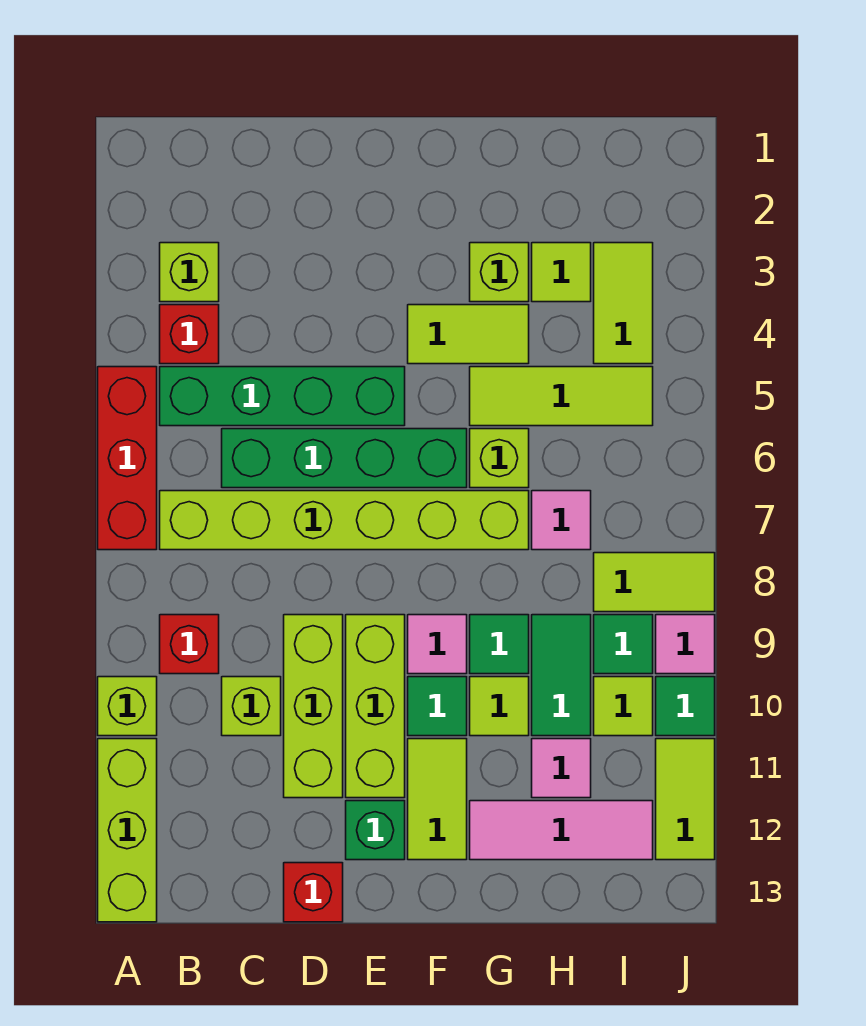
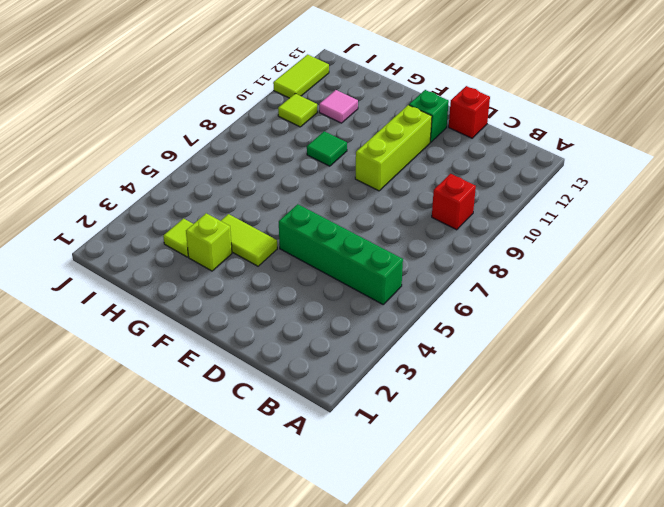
none -> red 1x3 brick [98,367,157,550]
none -> lime 1x1 brick [98,677,157,736]
none -> lime 1x3 brick [98,739,157,922]
none -> lime 1x1 brick [160,243,219,302]

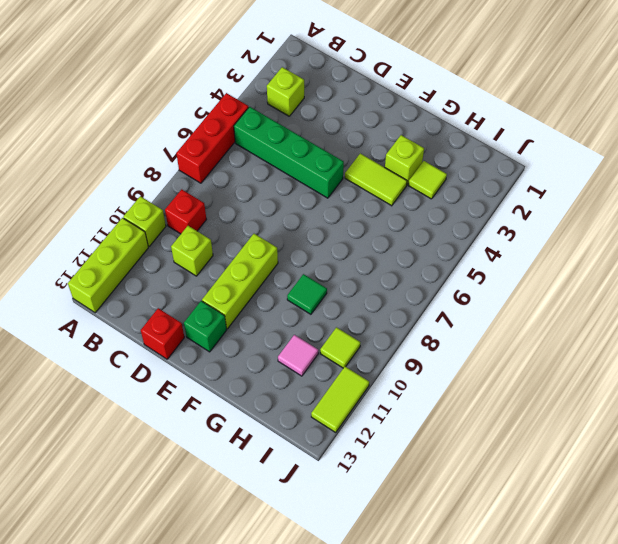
none -> red 1x1 brick [160,305,219,364]
none -> lime 1x6 brick [160,491,529,550]
none -> green 1x4 brick [222,429,467,488]
none -> lime 1x3 brick [284,615,343,798]

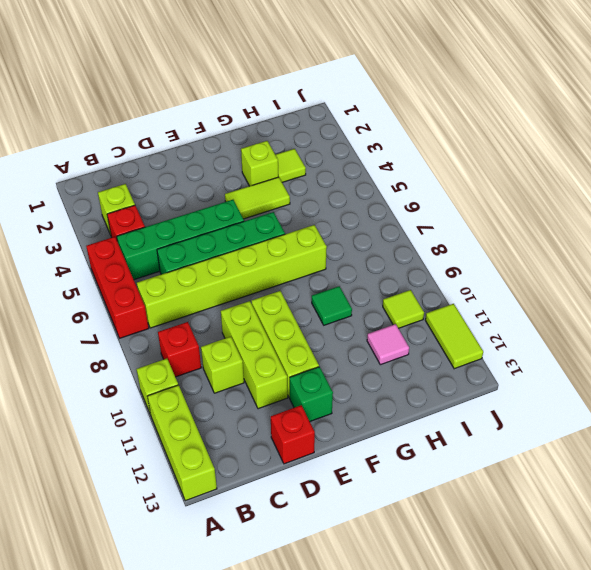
none -> pink 1x1 tile [408,615,467,674]
none -> green 1x1 tile [408,677,467,736]
none -> lime 1x2 tile [408,739,467,860]
none -> lime 1x3 tile [470,367,653,426]

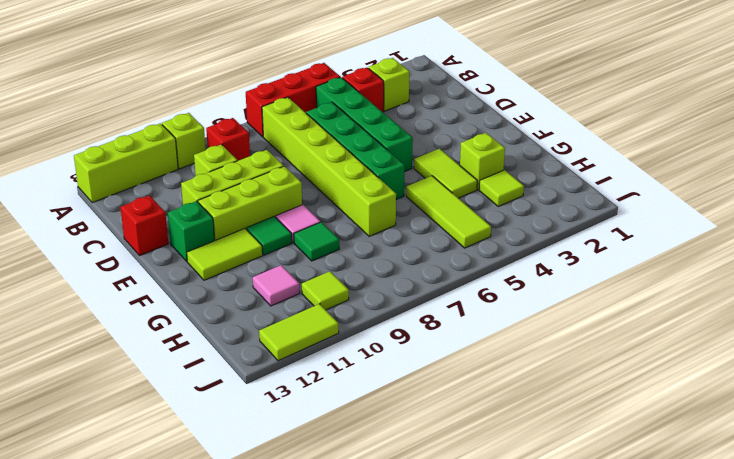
none -> lime 1x1 brick [470,429,529,488]
none -> lime 1x1 tile [470,677,529,736]
none -> pink 1x3 tile [470,801,653,860]
none -> pink 1x1 tile [532,491,591,550]

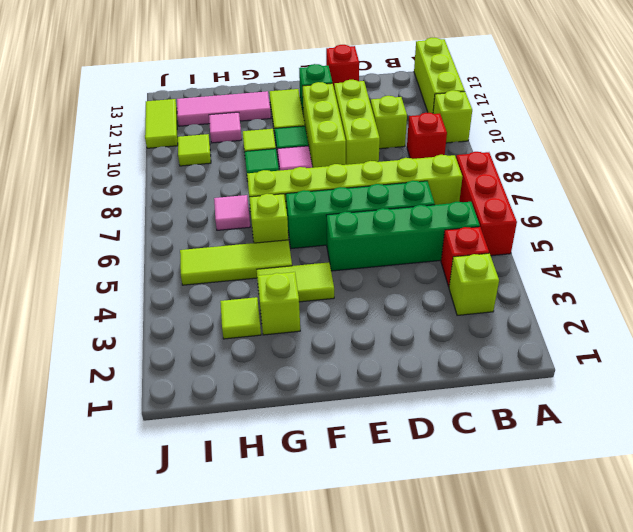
none -> green 1x2 tile [532,615,591,736]
none -> lime 1x2 tile [594,243,653,364]
none -> lime 1x2 tile [594,553,715,612]
none -> green 1x1 tile [594,615,653,674]

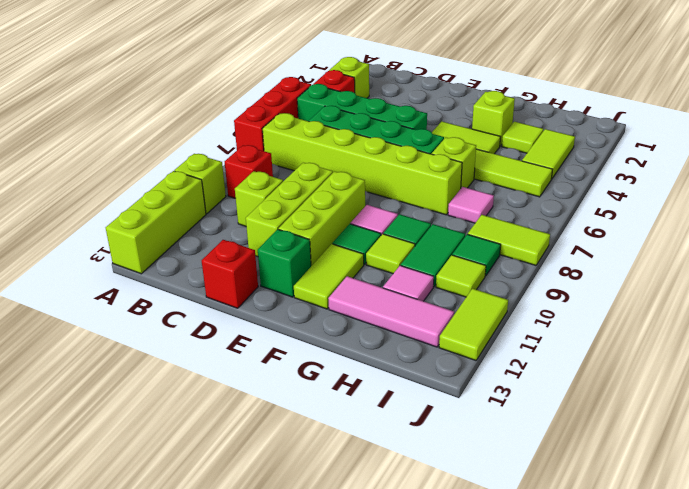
none -> pink 1x1 tile [656,615,715,674]
none -> green 1x1 tile [656,677,715,736]

